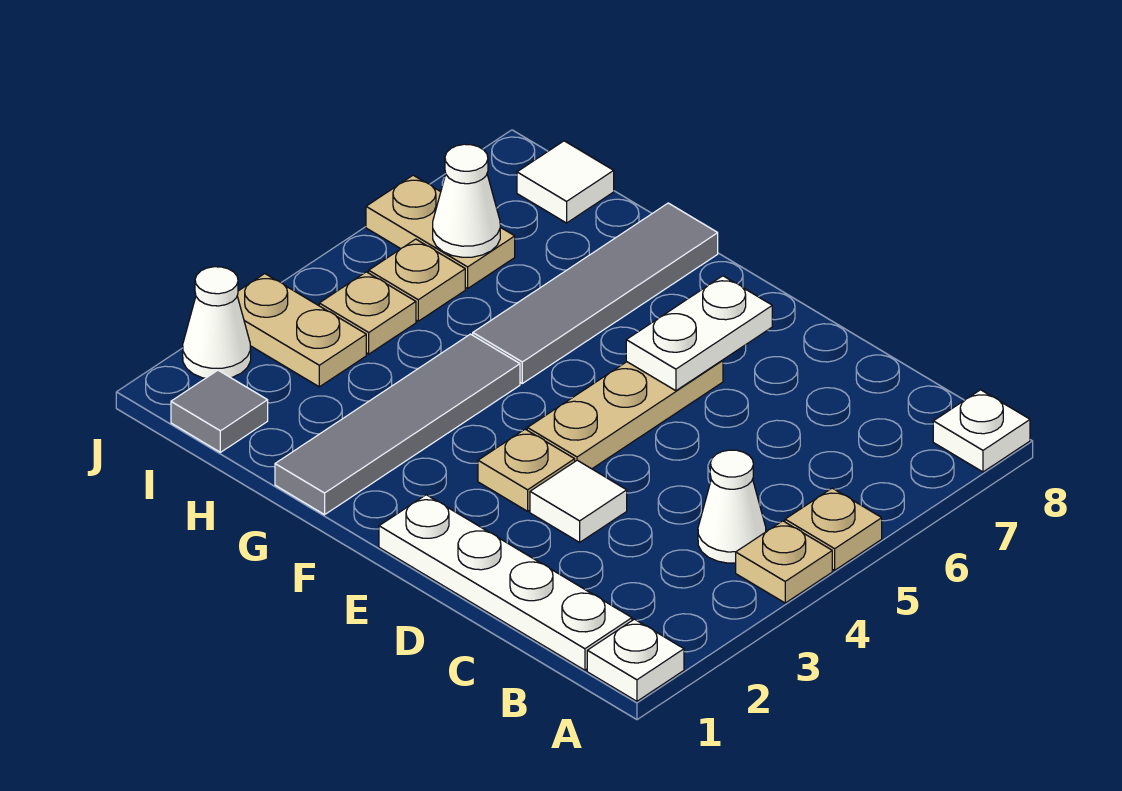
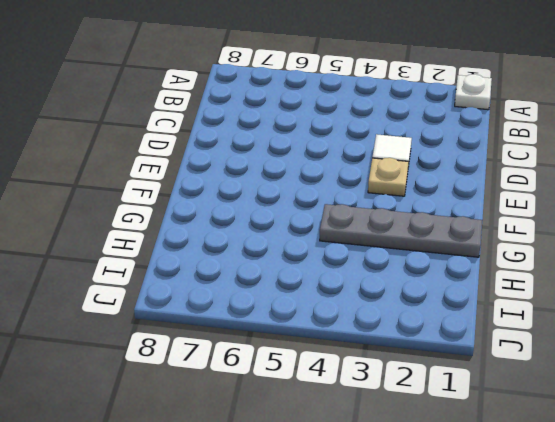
grey 1x4 plate [320,204,482,257] -> grey 1x4 tile [275,334,520,515]
none -> tan 1x1 plate [736,521,832,603]
none -> tan 1x1 plate [785,488,882,570]
none -> white 1x1 plate [933,390,1030,472]

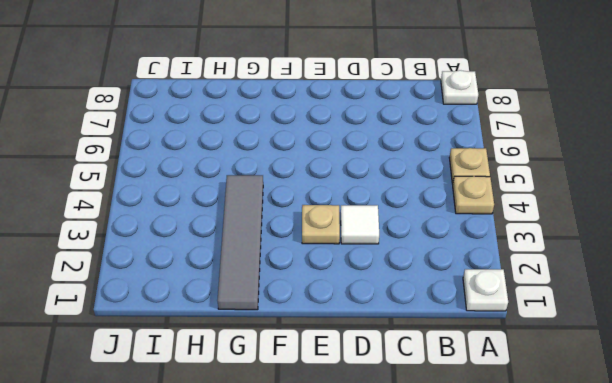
none -> white 1x4 plate [379,495,632,670]
none -> white 1x1 cone [698,450,766,563]
none -> tan 1x3 plate [527,360,723,469]

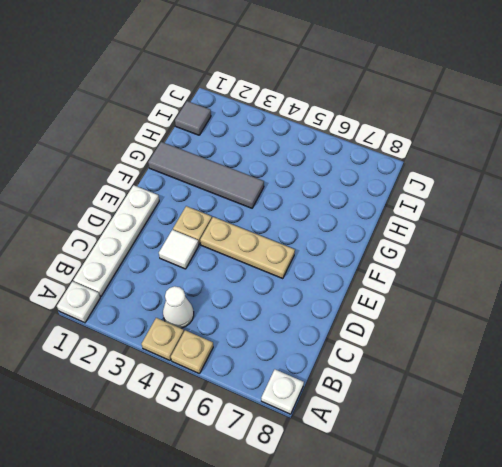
none -> grey 1x4 tile [473,203,718,383]
none -> tan 1x2 plate [237,274,366,387]
none -> tan 1x1 plate [319,272,416,354]

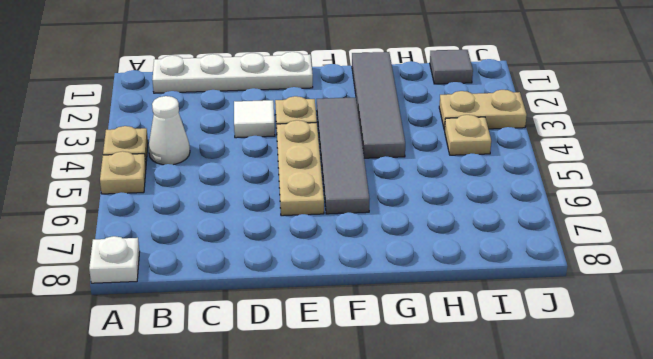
grey 1x4 tile [317,97,369,214] -> grey 1x4 tile moved to [473,203,718,383]
none -> white 1x1 plate [587,619,684,701]
none -> tan 1x1 plate [369,239,465,321]
none -> tan 1x2 plate [366,175,515,288]

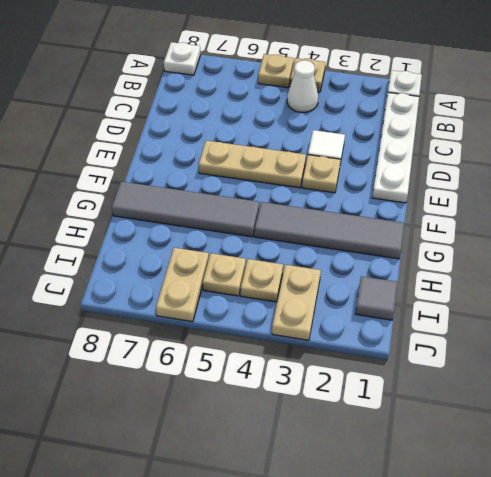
none -> white 1x1 tile [517,141,614,223]
none -> white 1x1 cone [183,267,251,378]
none -> white 1x2 plate [626,276,772,391]

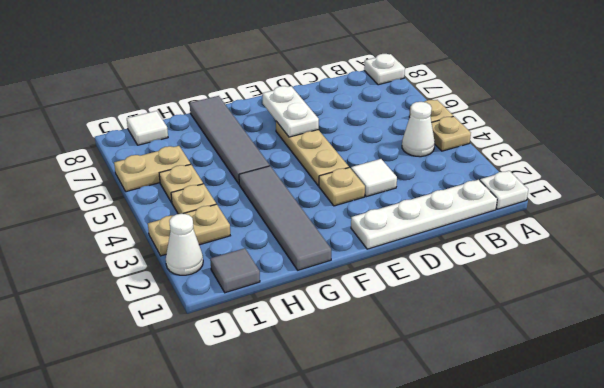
none -> white 1x1 cone [433,144,500,257]

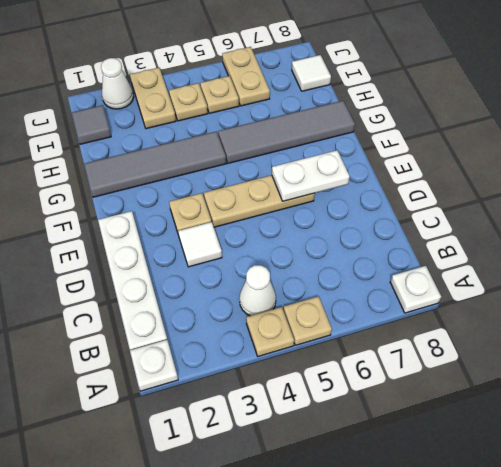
none -> white 1x1 cone [433,144,500,257]

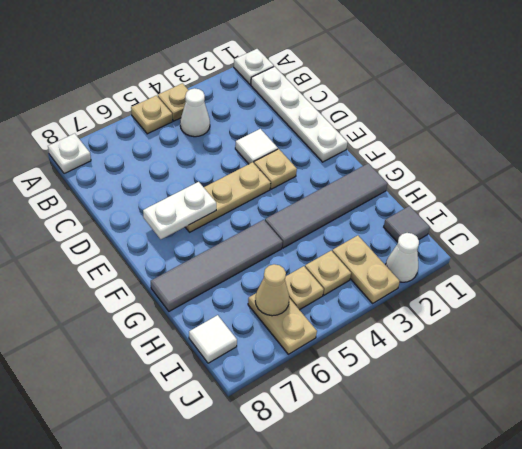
tan 1x1 cone [255,264,289,316] -> white 1x1 cone [433,144,500,257]

